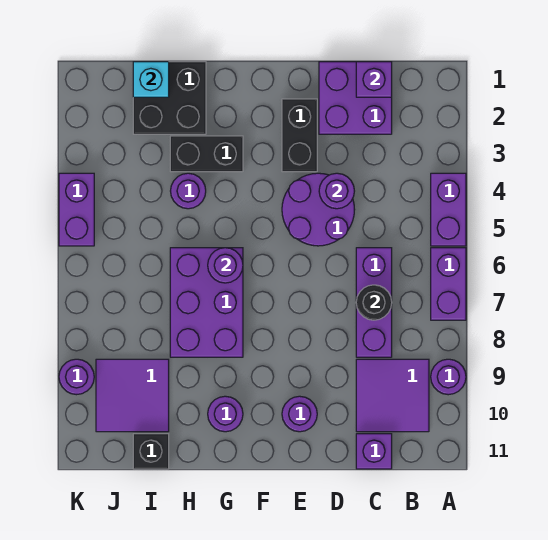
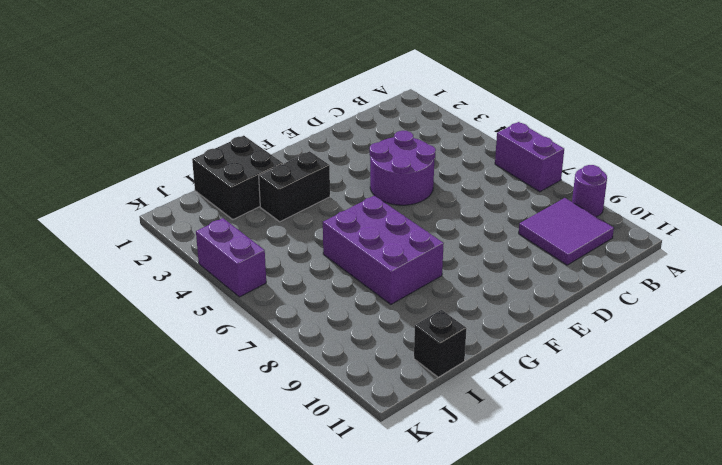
none -> purple 1x2 brick [431,173,466,246]
none -> purple 2x2 brick [319,62,392,134]
none -> purple 1x3 brick [356,248,392,357]

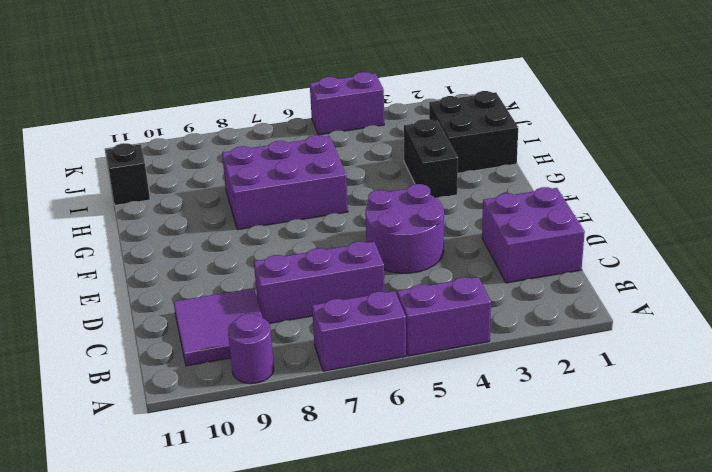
none -> purple 1x1 brick [356,434,392,469]
none -> black 1x2 brick [282,99,317,172]
none -> purple 1x1 round brick [282,396,317,432]

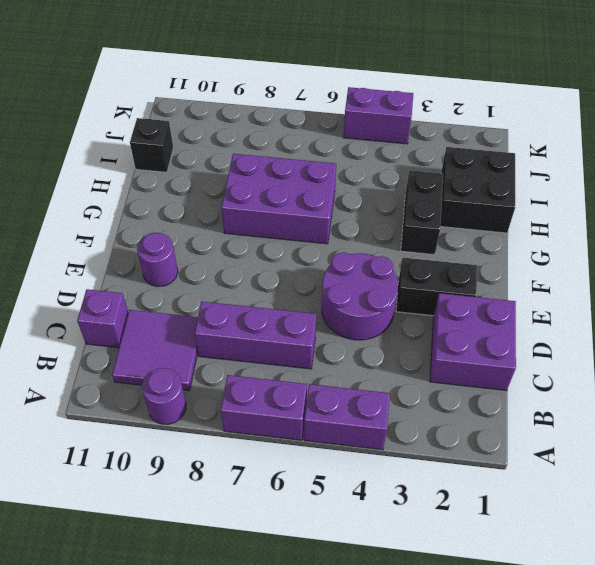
none -> purple 1x1 round brick [208,396,243,432]
none -> purple 1x1 round brick [171,173,206,209]
none -> purple 2x2 tile [96,359,169,432]

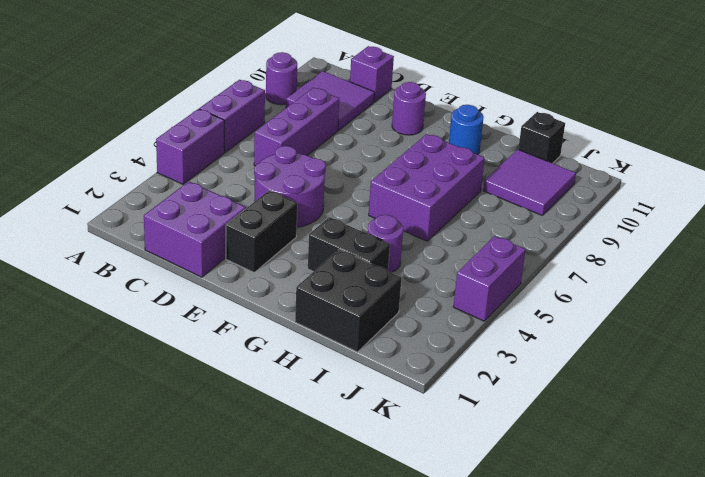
blue 1x1 round brick [449,105,484,155] -> purple 1x1 round brick [208,396,243,432]
none -> purple 1x1 round brick [59,359,94,395]
none -> purple 1x1 brick [356,62,392,97]
none -> black 1x1 round brick [356,285,392,320]

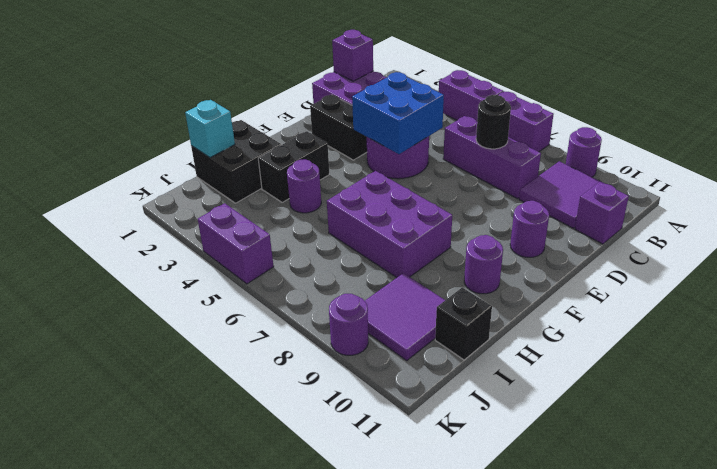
blue 2x2 brick [352,72,444,154] -> purple 1x1 round brick [319,173,354,209]
none -> purple 1x1 round brick [208,248,243,283]

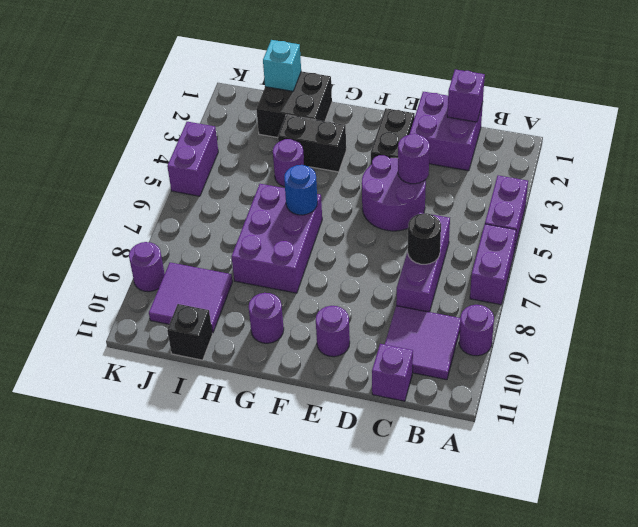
blue 1x1 round brick [284,165,318,215] -> purple 1x1 round brick [208,248,243,283]

